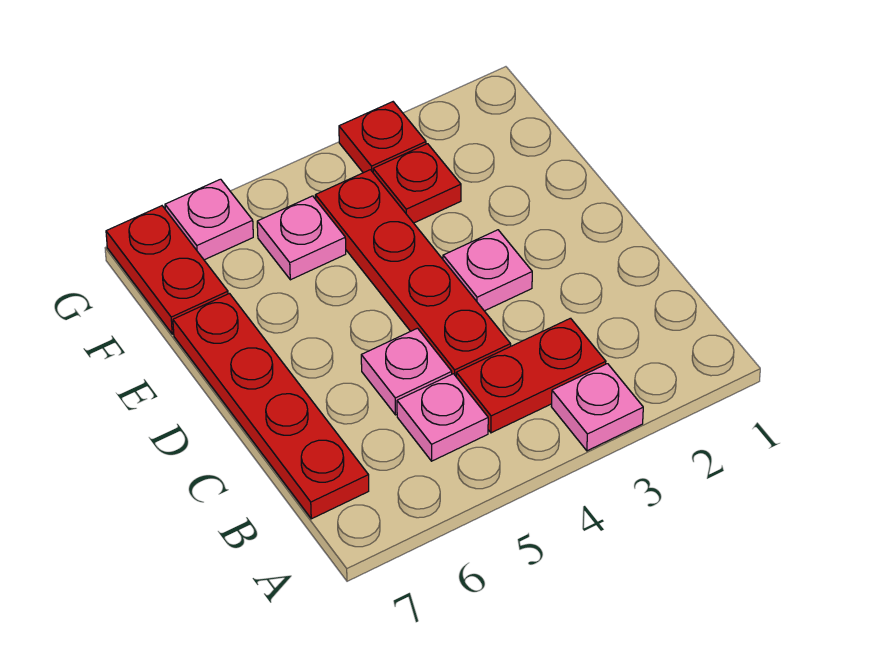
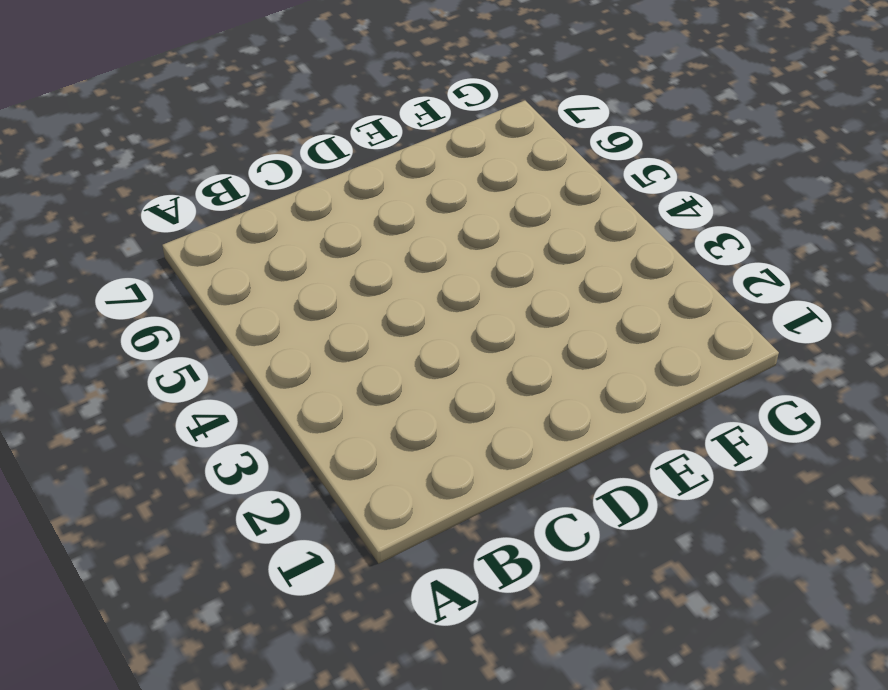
none -> pink 1x1 plate [551,364,643,451]
none -> red 1x2 plate [456,318,606,433]
none -> pink 1x1 plate [397,374,488,461]

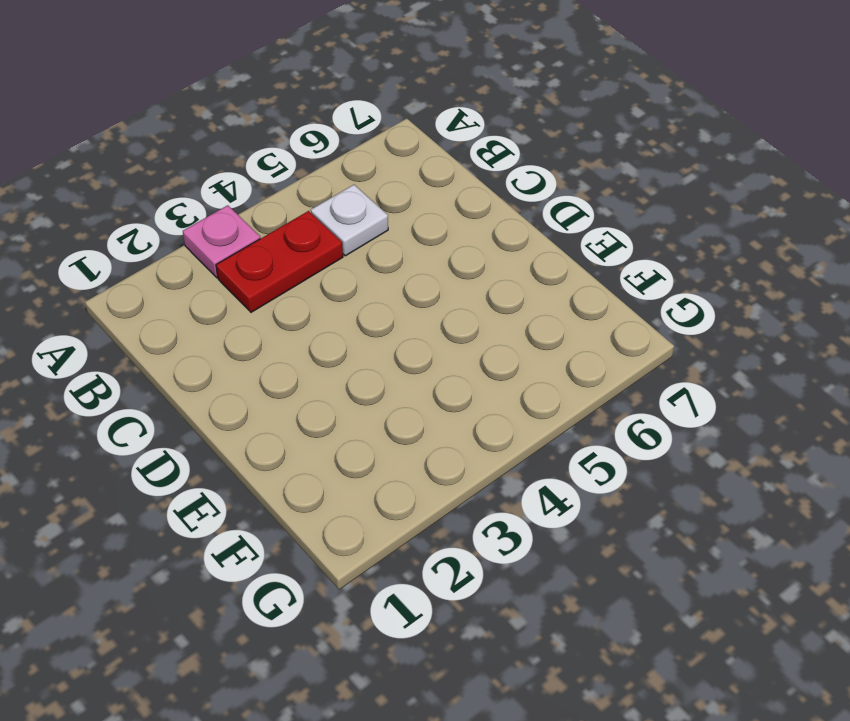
white 1x1 plate [311,185,388,256] -> pink 1x1 plate [397,374,488,461]
none -> red 1x4 plate [173,294,369,519]
none -> red 1x4 plate [315,170,511,376]
none -> pink 1x1 plate [361,328,452,415]

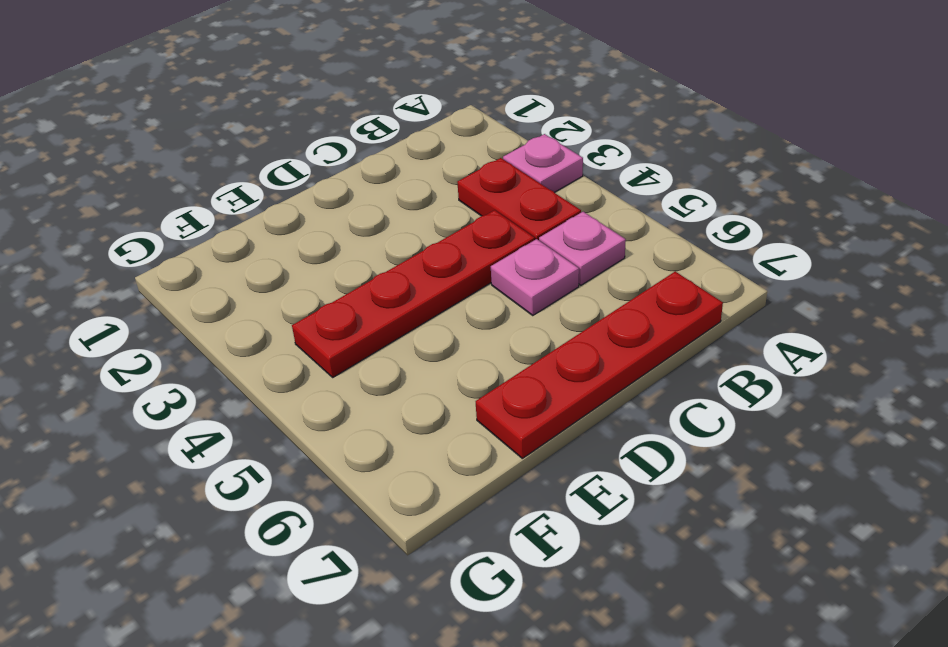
none -> pink 1x1 plate [443,230,532,311]
none -> red 1x1 plate [373,144,461,223]
none -> pink 1x1 plate [257,196,346,280]

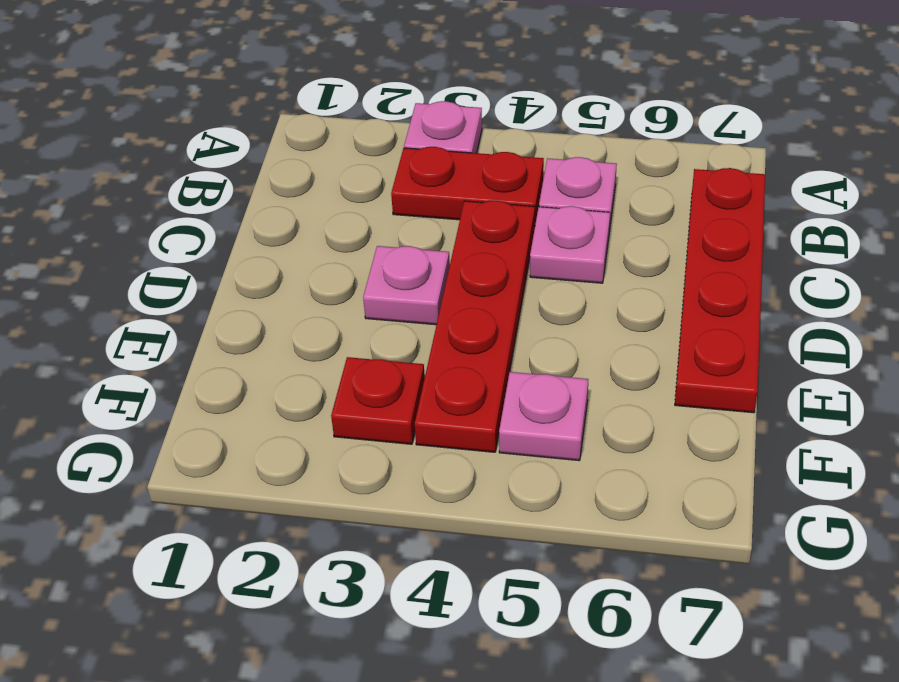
none -> red 1x2 plate [106,206,228,334]
none -> red 1x1 plate [339,102,426,173]
none -> pink 1x1 plate [165,179,253,260]

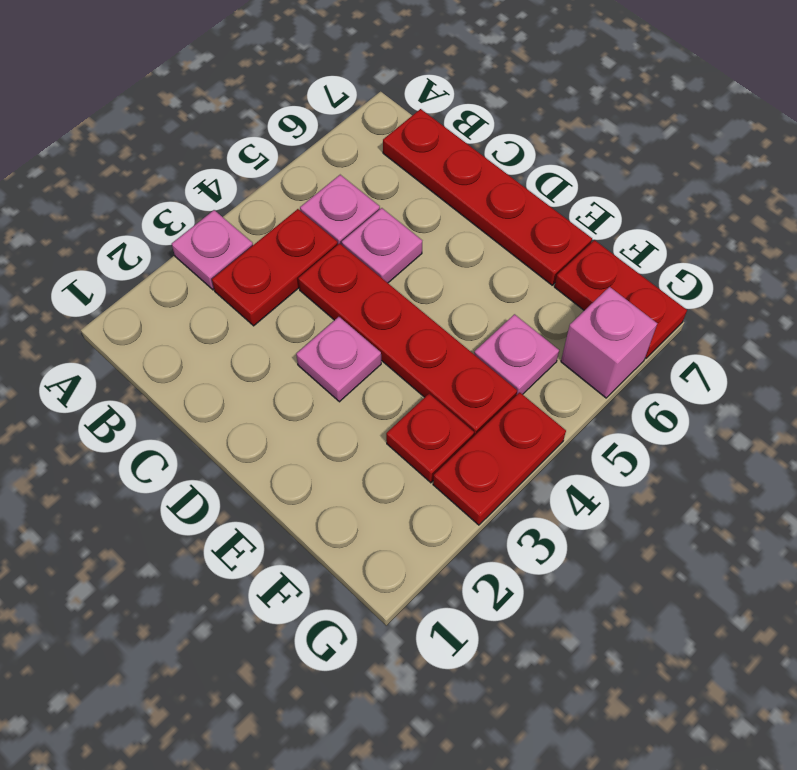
red 1x2 plate [433,392,566,525] -> red 1x1 plate [339,102,426,173]
pink 1x1 brick [561,287,657,398] -> pink 1x1 plate [165,179,253,260]

